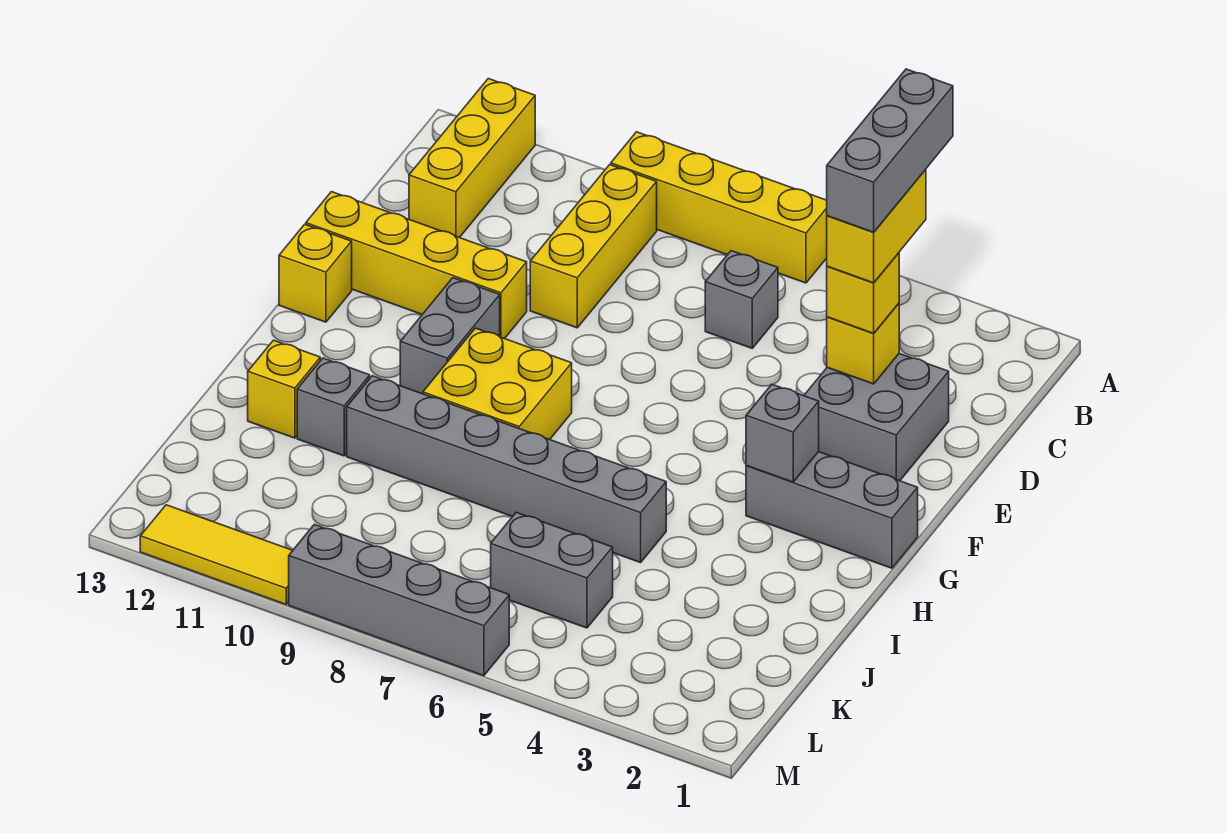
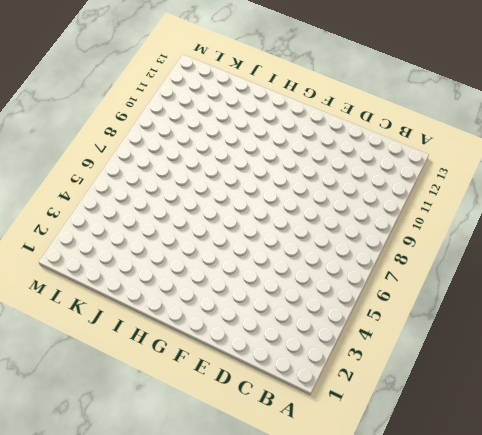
none -> yellow 1x4 brick [611,132,827,283]
none -> yellow 1x3 brick [409,79,535,238]
none -> yellow 1x3 brick [530,165,657,328]

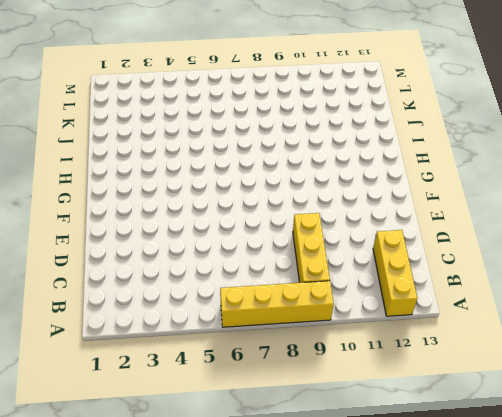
none -> grey 1x1 brick [705,251,778,348]
none -> grey 2x2 brick [804,354,949,481]
none -> yellow 1x4 brick [306,192,527,339]

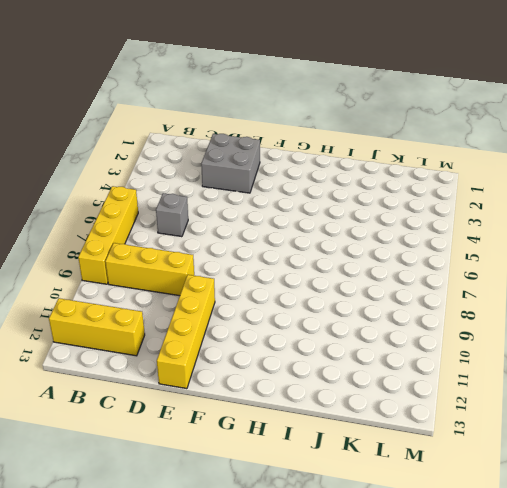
none -> grey 1x2 brick [400,278,500,394]
none -> yellow 1x1 brick [279,224,352,322]
none -> grey 1x3 brick [746,452,918,568]

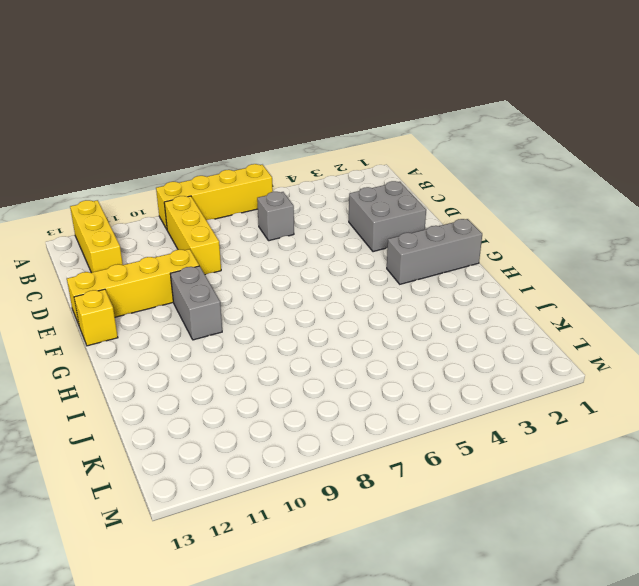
none -> yellow 2x2 brick [423,328,572,440]
none -> grey 1x6 brick [347,376,666,563]
none -> grey 1x1 brick [297,358,370,456]

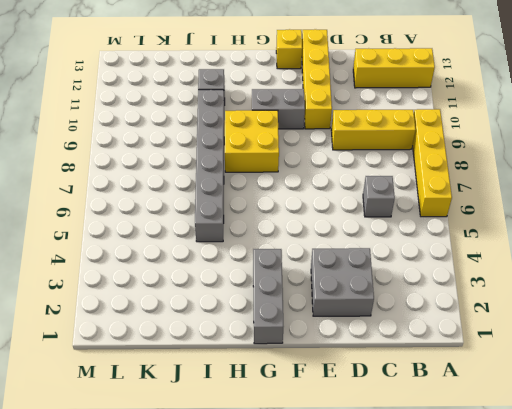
none -> yellow 1x1 brick [248,340,320,438]
none -> grey 1x2 brick [491,512,613,628]
none -> grey 1x4 brick [289,524,509,676]

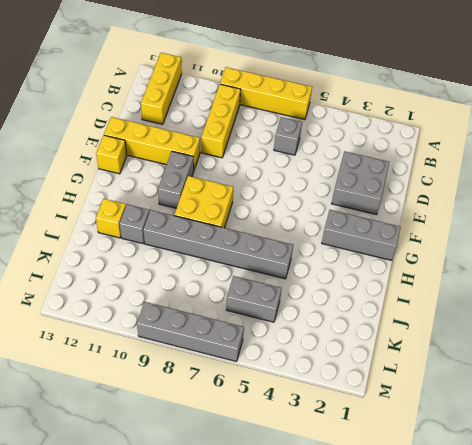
none -> yellow 1x3 tile [140,505,293,604]
none -> yellow 1x1 brick [827,303,899,384]
none -> grey 1x1 brick [746,384,819,482]

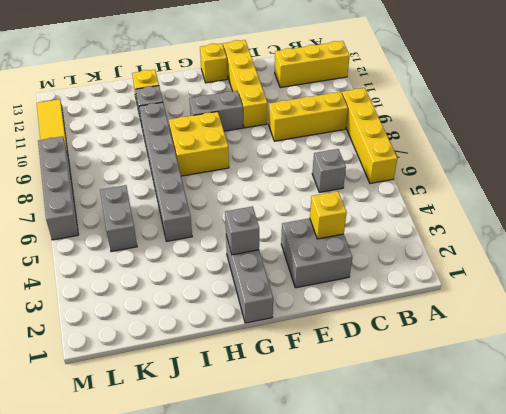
none -> yellow 1x1 brick [827,253,899,333]
none -> yellow 1x2 brick [827,169,926,283]
none -> grey 1x3 brick [827,69,953,232]

